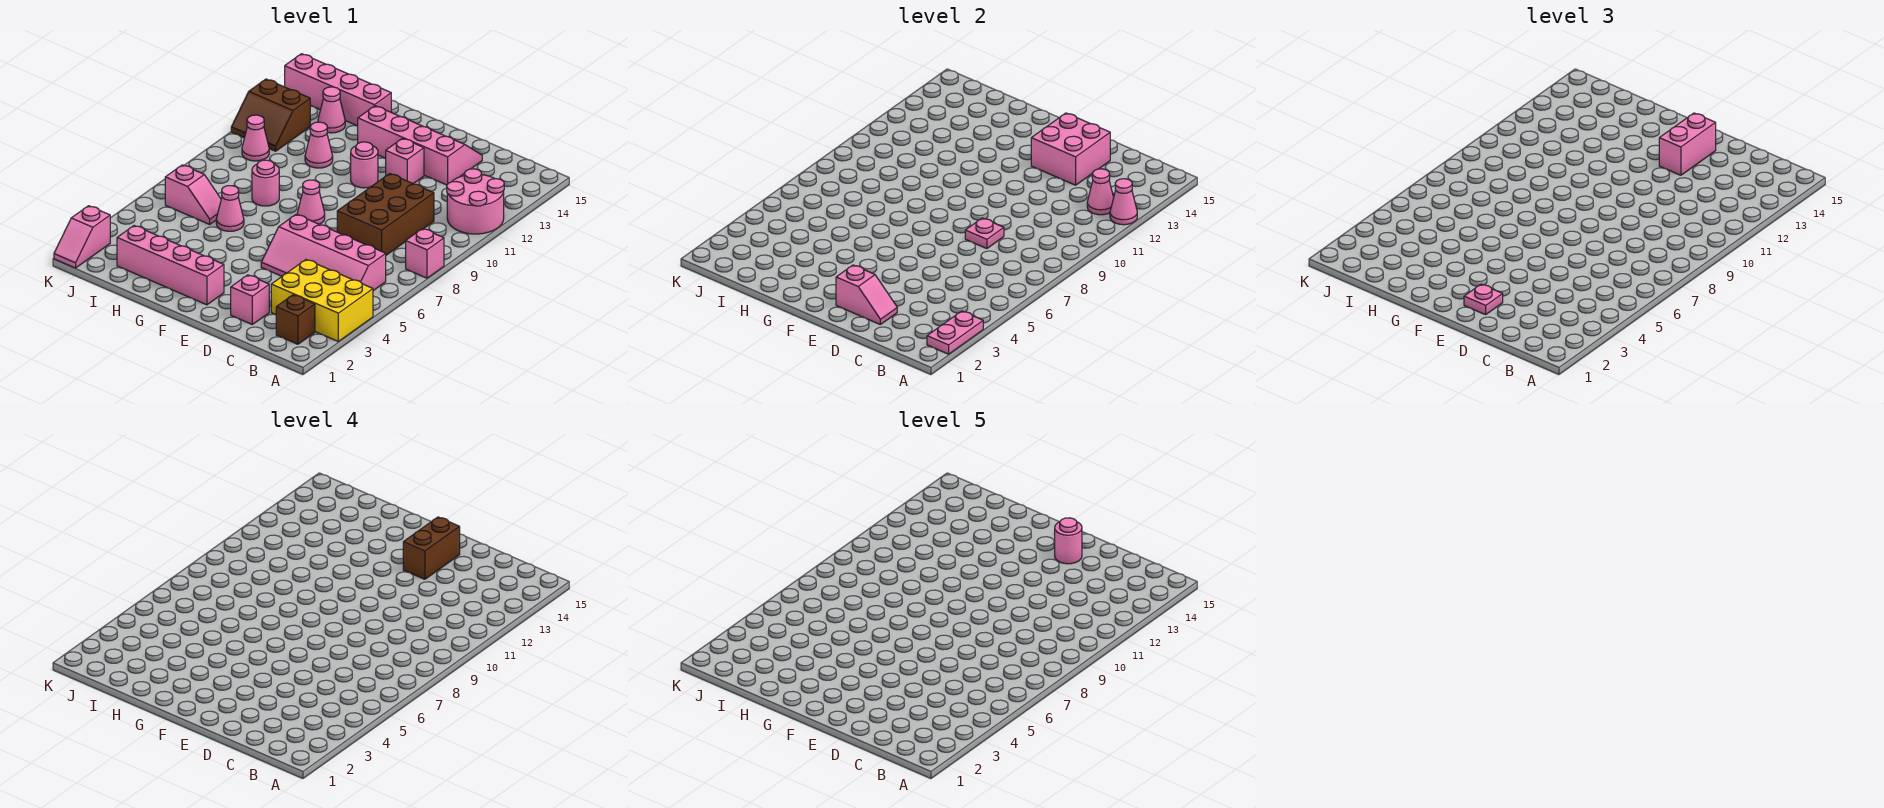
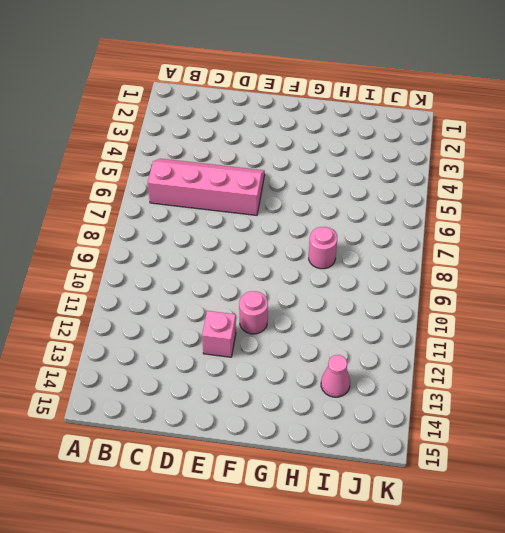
none -> yellow 2x3 brick [271,260,373,341]
none -> pink 1x1 brick [406,229,444,278]
none -> pink 2x2 round brick [447,169,504,234]
none -> brown 1x1 brick [276,295,315,344]

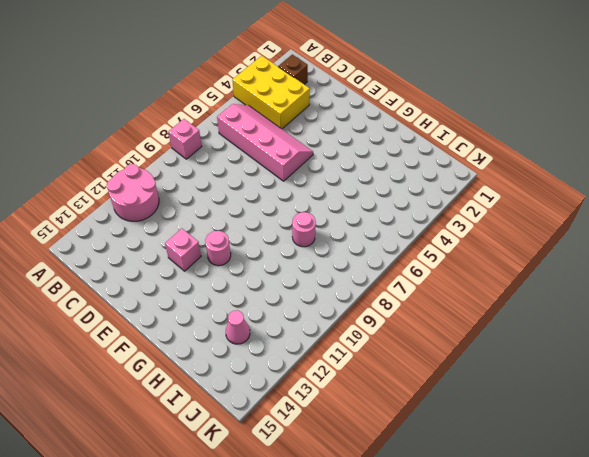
none -> brown 2x3 brick [337,174,434,255]
none -> pink 1x1 brick [231,275,269,324]
none -> pink 2x4 slope [358,106,482,185]
none -> pink 1x4 brick [117,226,224,305]

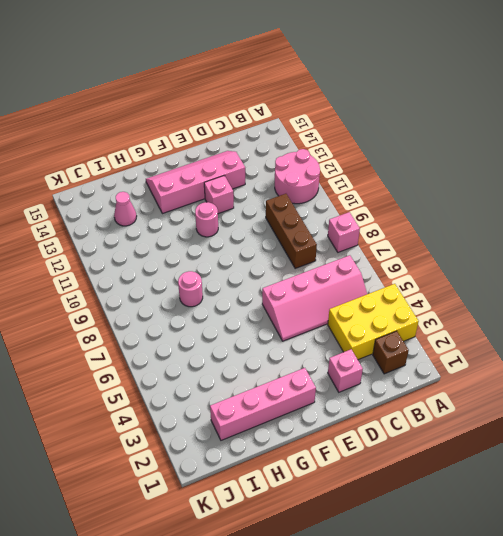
brown 1x3 brick [266,194,317,268] -> brown 2x3 brick [337,174,434,255]
none -> pink 1x1 cone [297,180,325,224]
none -> pink 1x1 cone [216,186,244,231]
none -> pink 1x1 cone [305,122,333,168]
none -> pink 1x4 brick [285,54,391,126]

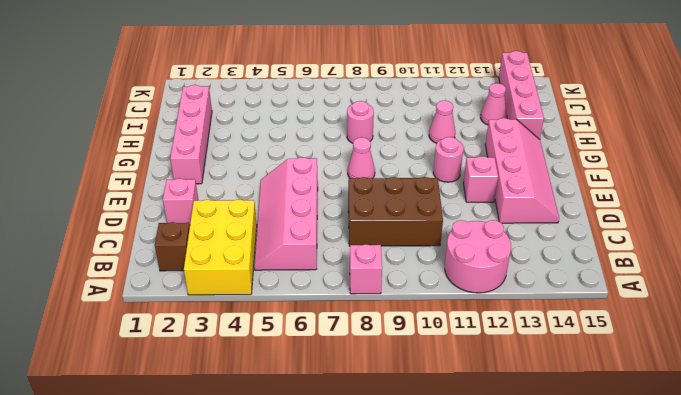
none -> pink 1x1 cone [216,186,244,231]
none -> pink 1x2 slope [165,165,221,224]
none -> pink 1x1 cone [242,115,269,161]
none -> brown 2x2 slope [231,79,310,151]

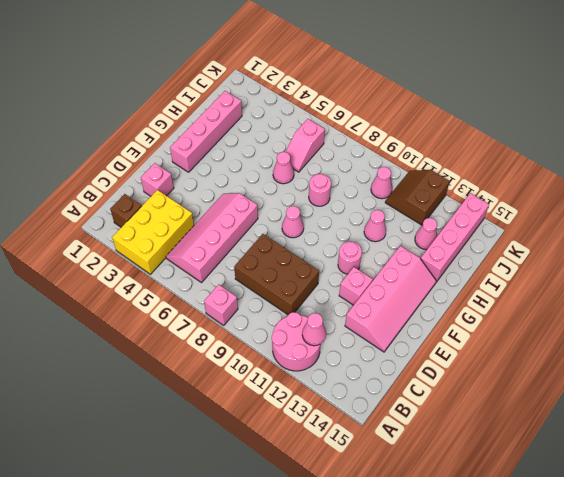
none -> pink 1x2 slope [54,206,110,268]
none -> pink 1x2 plate [927,311,983,354]
none -> pink 1x1 cone [1110,179,1137,225]
none -> pink 1x2 slope [836,265,897,324]

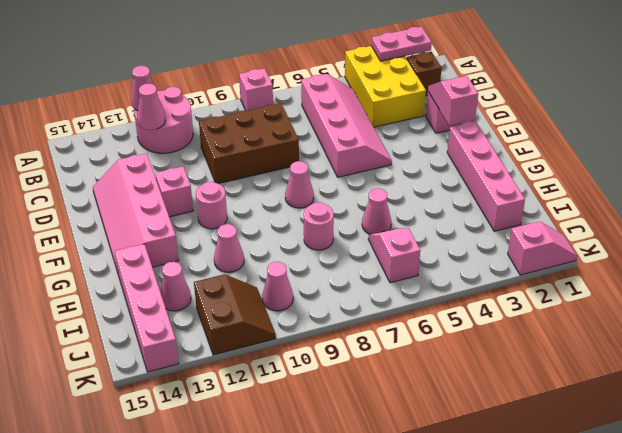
none -> pink 1x1 plate [965,218,1004,249]
none -> pink 2x2 brick [1031,113,1110,185]
none -> pink 1x1 plate [1464,284,1503,315]
none -> pink 1x2 brick [1659,113,1716,175]

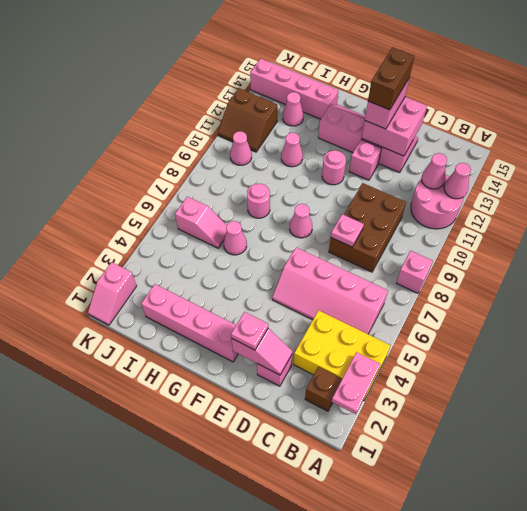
none -> pink 1x1 round brick [1055,518,1082,564]

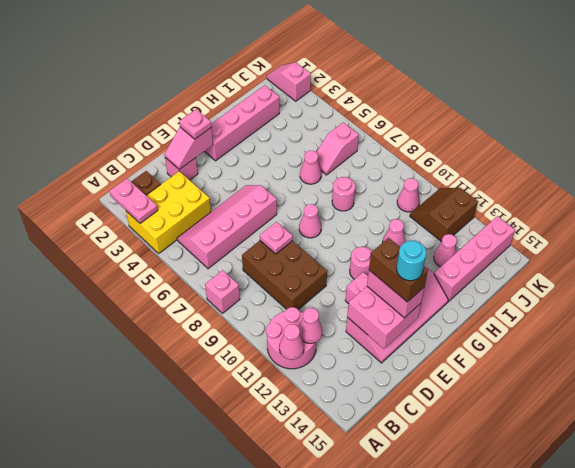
cyan 1x1 round brick [397,241,426,281] -> pink 1x1 round brick [1055,518,1082,564]

